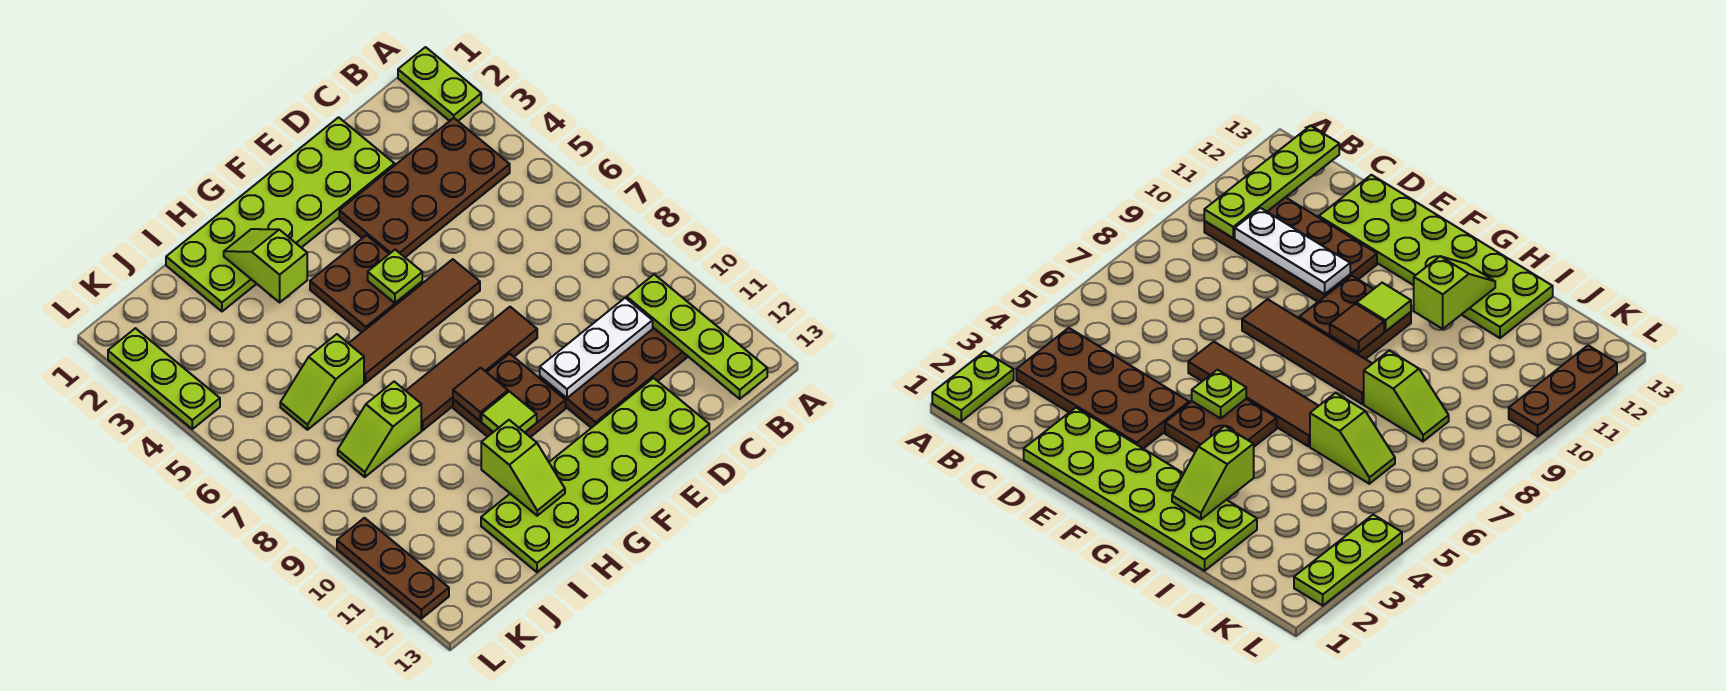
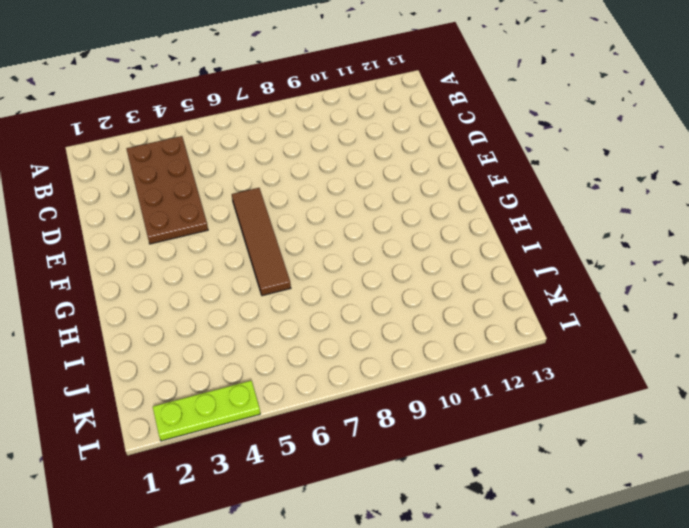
none -> lime 1x2 plate [398,47,481,121]
none -> brown 2x4 plate [540,328,688,428]
none -> lime 2x6 plate [166,117,395,311]

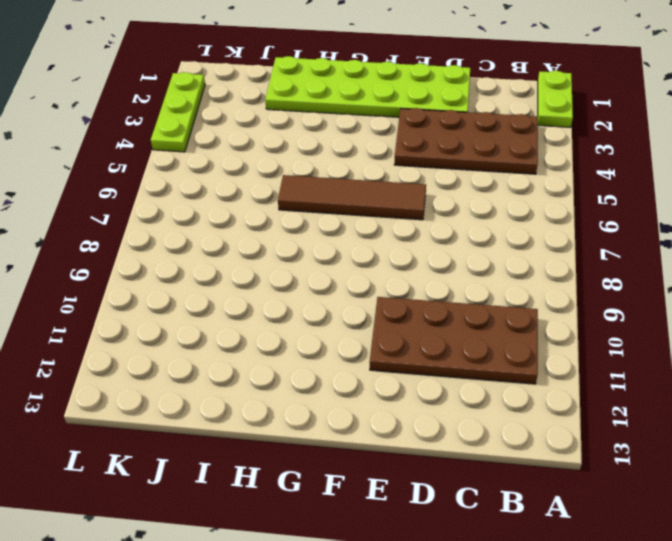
none -> lime 2x6 plate [481,378,709,572]
none -> brown 1x4 tile [406,307,537,430]
none -> brown 2x2 plate [310,235,422,333]

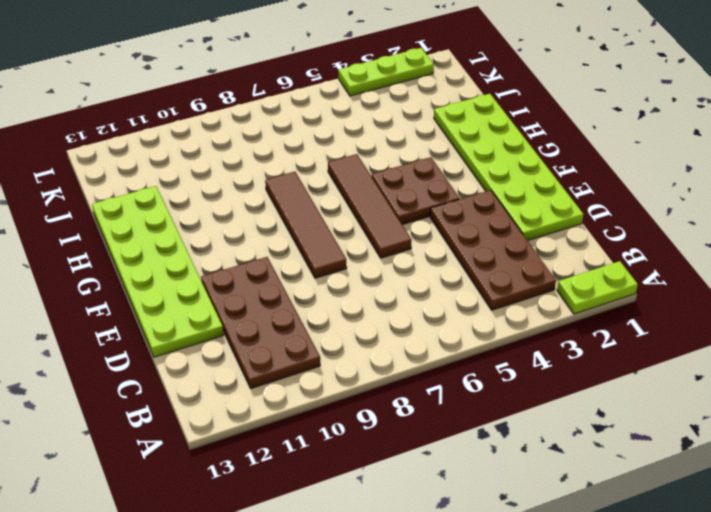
none -> brown 2x2 plate [453,354,566,437]
none -> lime 1x2 slope [280,334,364,430]
none -> lime 1x2 slope [338,382,421,477]

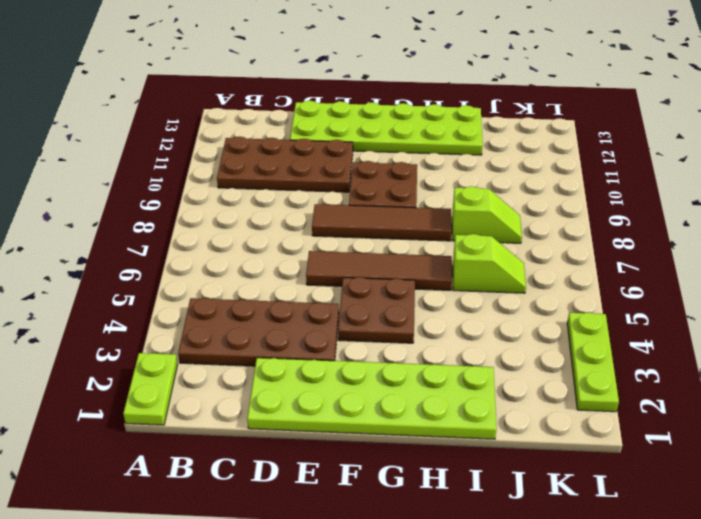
none -> brown 1x3 plate [337,518,449,619]
none -> lime 1x4 plate [627,274,767,399]
none -> white 1x3 plate [540,298,653,398]

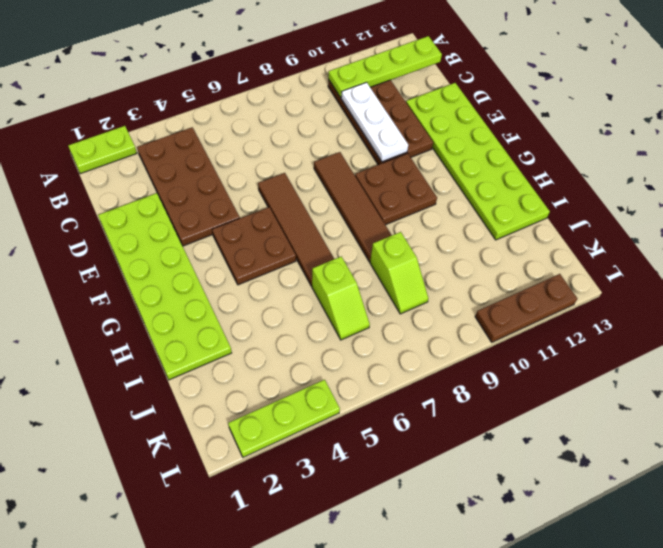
none -> lime 1x1 plate [368,250,422,303]
none -> brown 1x1 tile [453,368,508,421]
none -> lime 1x1 tile [482,391,537,432]

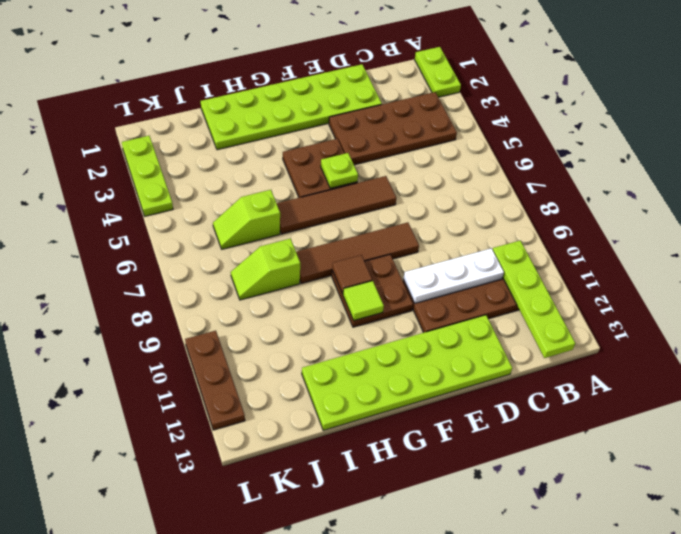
none -> lime 1x2 slope [224,229,307,302]
none -> lime 1x2 slope [481,420,565,516]

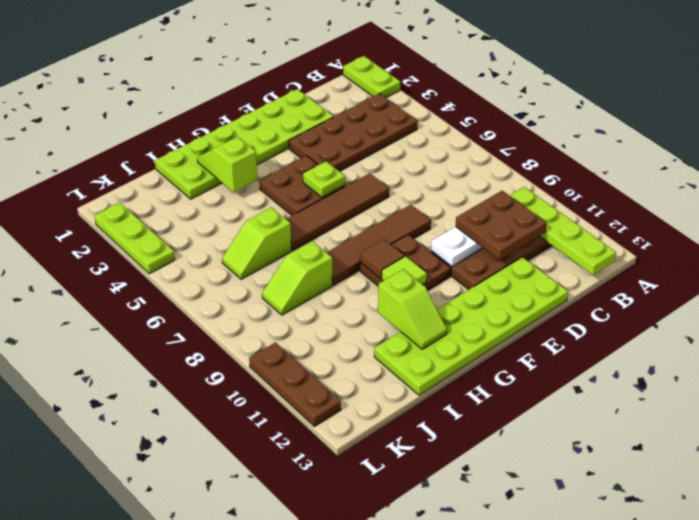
brown 2x2 plate [456,191,547,260] -> none

